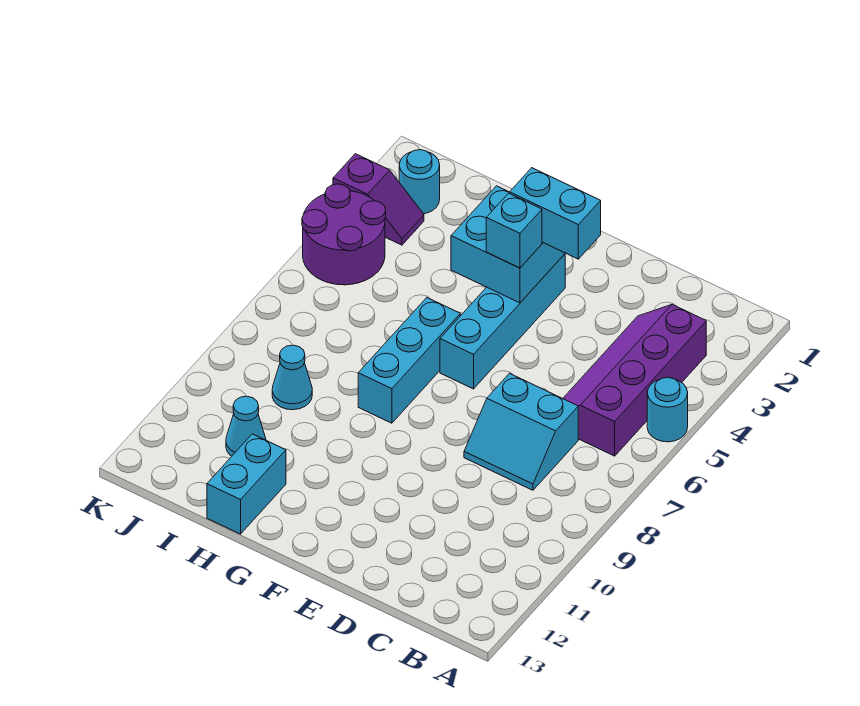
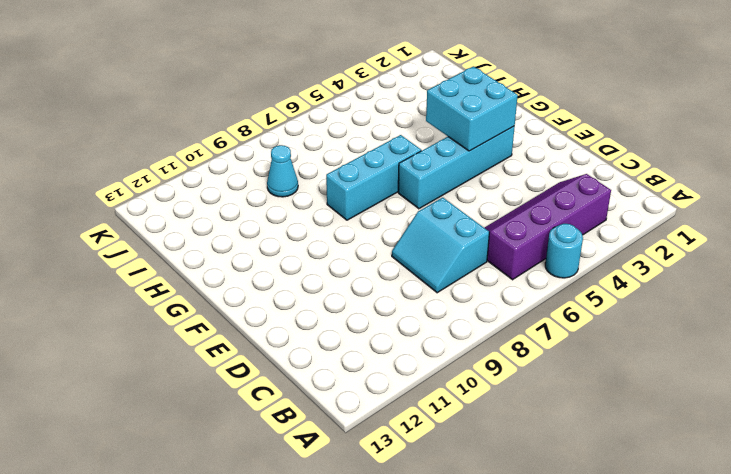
none -> cyan 1x2 brick [207,434,286,534]
none -> cyan 1x1 cone [226,396,266,456]
none -> cyan 1x1 round brick [399,150,440,214]

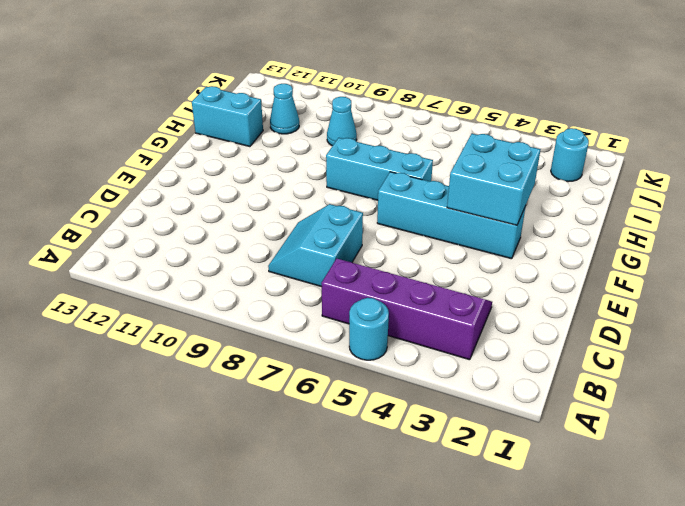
none -> purple 1x2 slope [333,154,424,245]
none -> purple 2x2 round brick [302,184,386,285]
none -> cyan 1x2 brick [510,168,601,259]

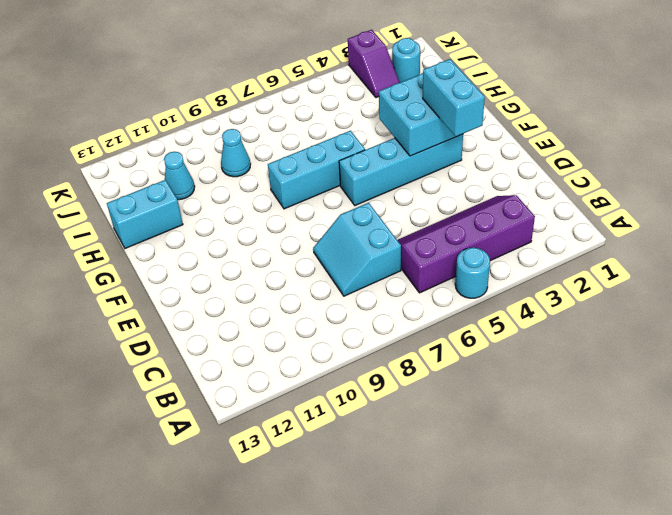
none -> purple 2x2 round brick [302,184,386,285]
none -> cyan 1x1 brick [486,193,542,268]

